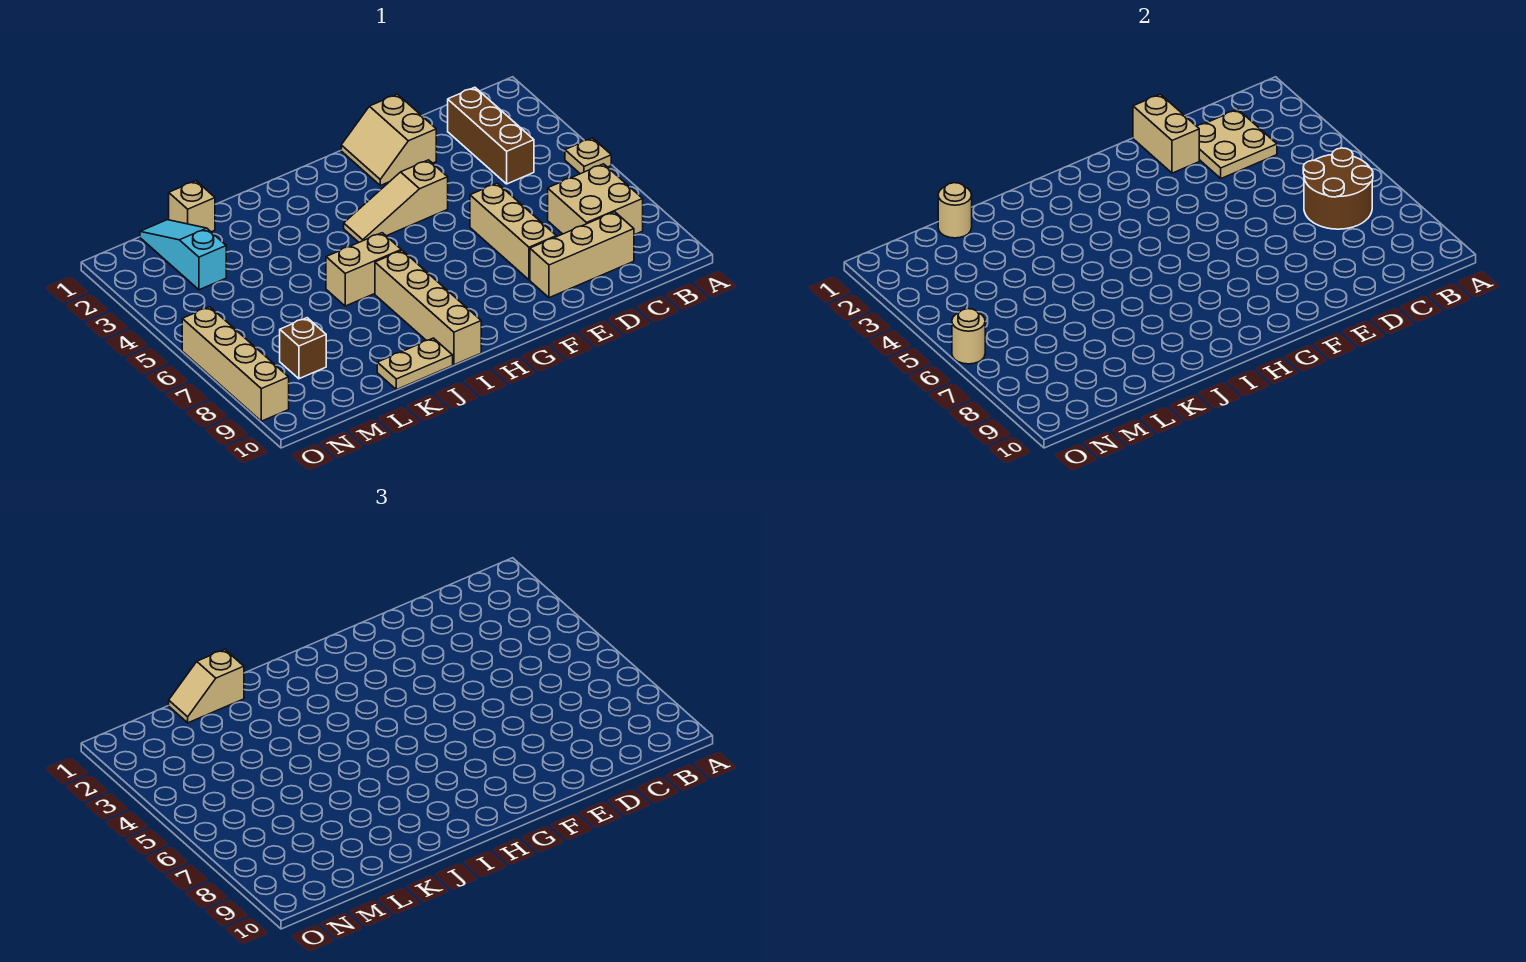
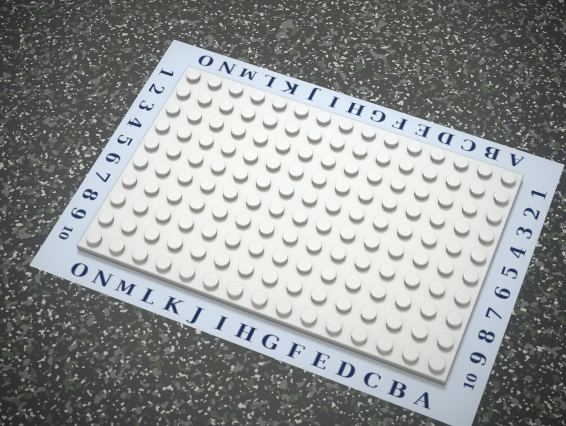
none -> tan 1x1 plate [565,138,611,174]
none -> tan 2x2 brick [548,164,643,235]
none -> brown 1x3 brick [448,87,534,184]

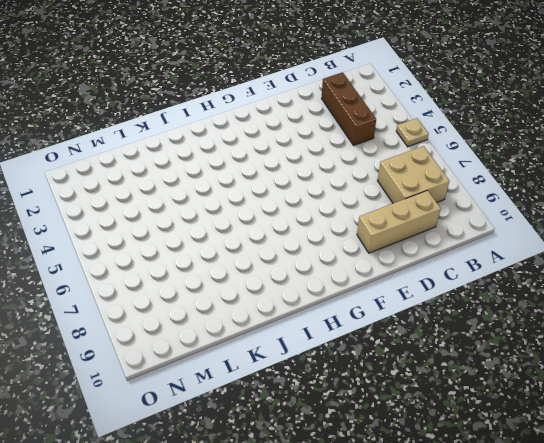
none -> tan 2x2 slope [341,94,436,185]
none -> tan 1x3 brick [470,183,556,280]
none -> tan 1x3 slope [344,160,448,242]

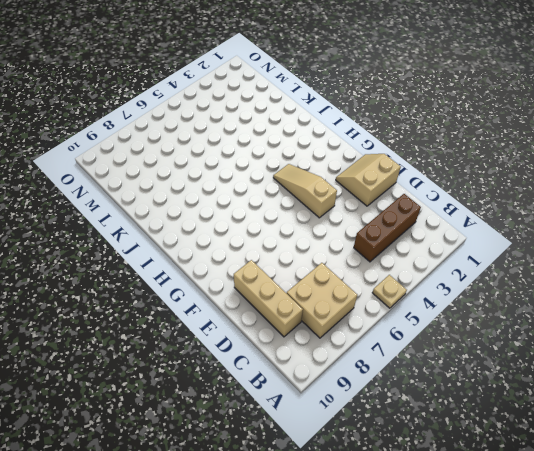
none -> tan 1x3 brick [470,183,556,280]
none -> tan 1x2 brick [326,233,401,306]
none -> tan 1x4 brick [375,250,481,365]

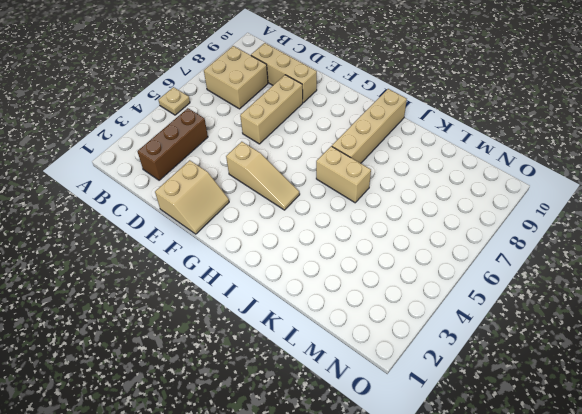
none -> tan 1x2 plate [377,338,453,390]
none -> tan 1x1 brick [169,181,215,232]
none -> cyan 1x3 slope [140,220,226,290]

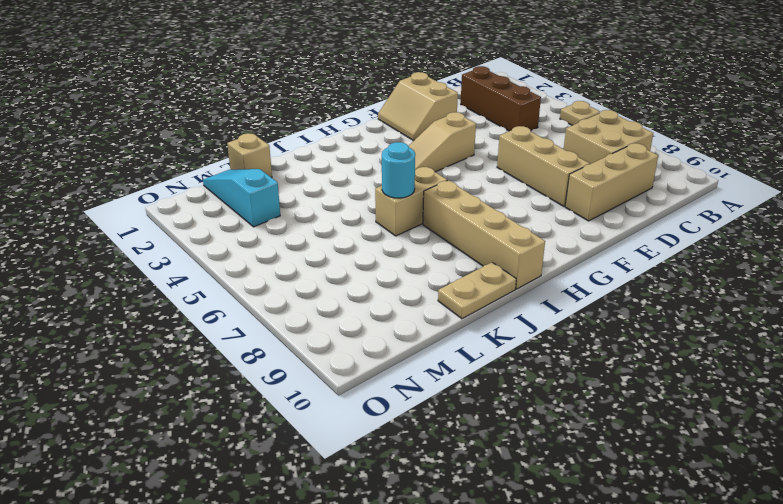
cyan 1x1 round brick [382,142,415,198] -> none
none -> brown 1x1 brick [280,318,326,379]
none -> tan 1x4 brick [182,307,289,421]
none -> brown 2x2 round brick [1303,148,1373,229]

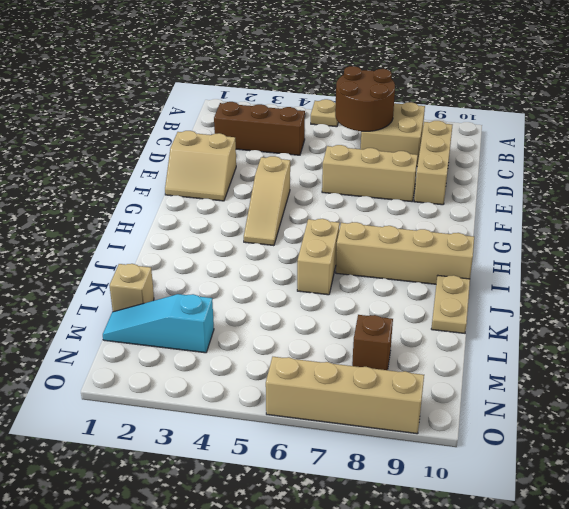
none -> tan 2x2 plate [1197,109,1277,178]
none -> tan 1x2 brick [1133,94,1199,173]
none -> tan 1x1 round brick [938,183,972,238]

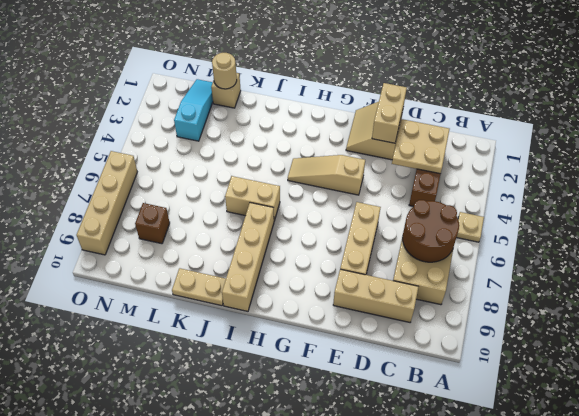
none -> tan 1x1 round brick [952,309,985,364]
none -> tan 1x2 slope [169,649,244,723]

